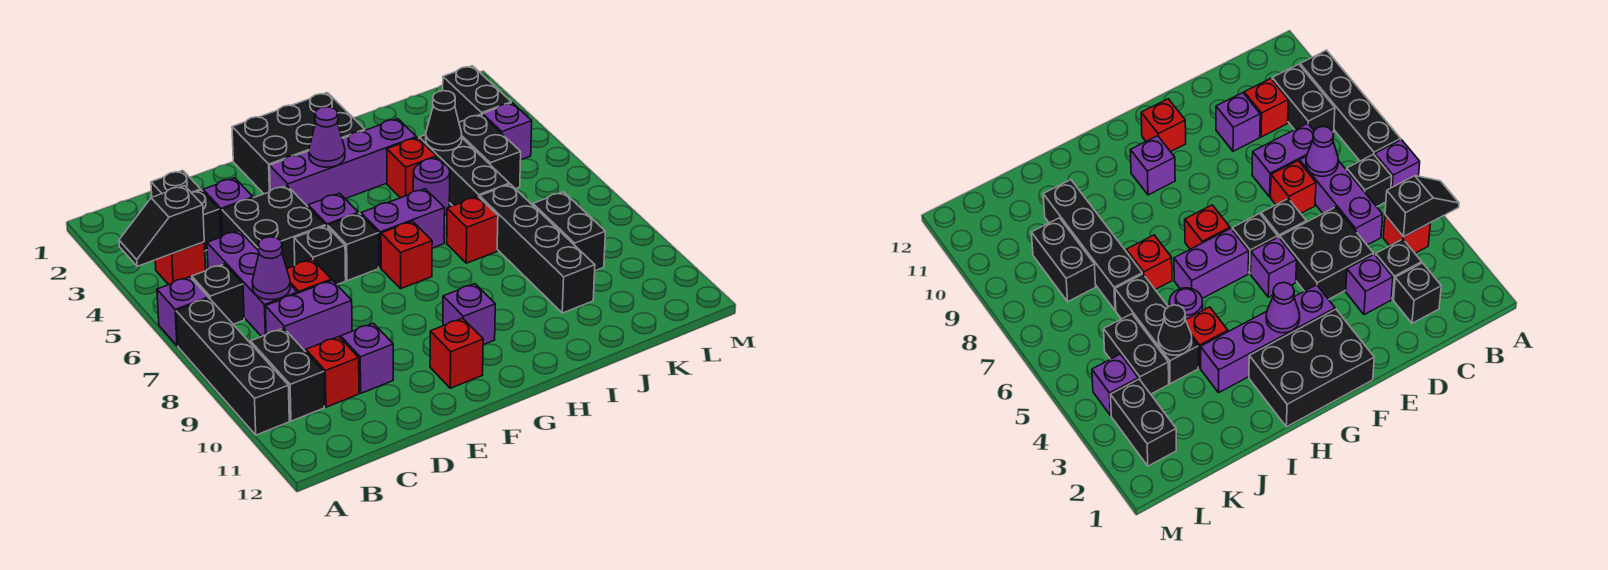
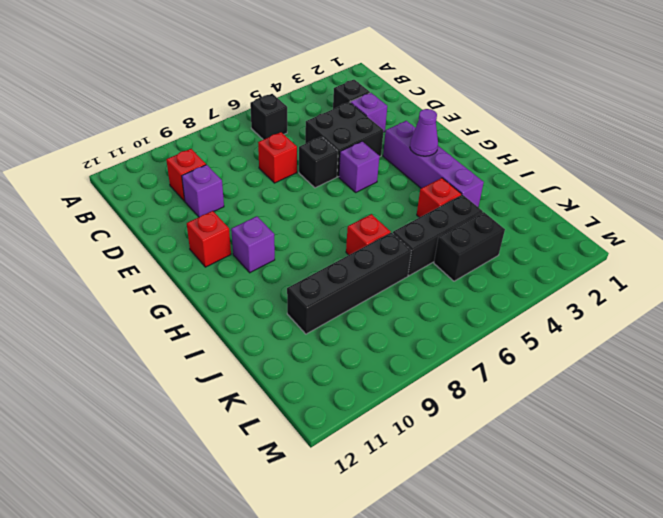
none -> purple 1x1 brick [157,277,208,346]
none -> black 1x4 brick [176,298,289,435]
none -> red 1x1 brick [155,242,206,285]
none -> black 1x2 brick [251,328,324,421]

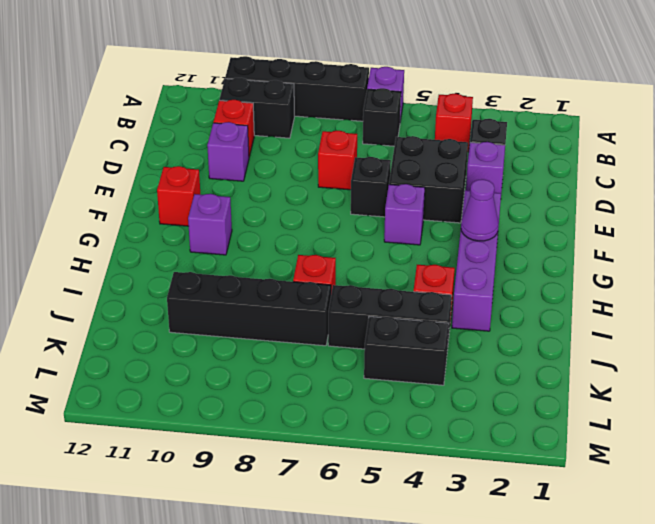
none -> black 1x1 brick [151,170,201,197]
none -> purple 1x3 brick [207,231,297,337]
none -> purple 1x2 brick [265,280,352,352]
none -> black 2x3 brick [232,93,365,194]

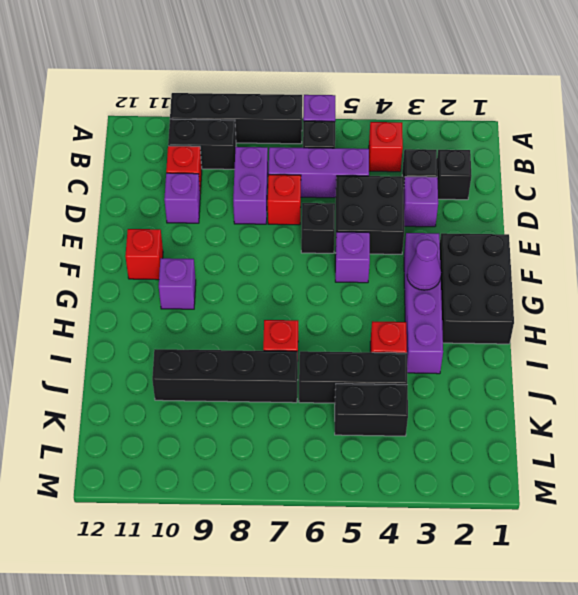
none -> black 1x1 brick [328,213,379,281]
none -> purple 1x2 brick [361,189,445,268]
none -> red 1x1 brick [381,221,432,289]
none -> purple 1x1 round brick [413,159,450,215]

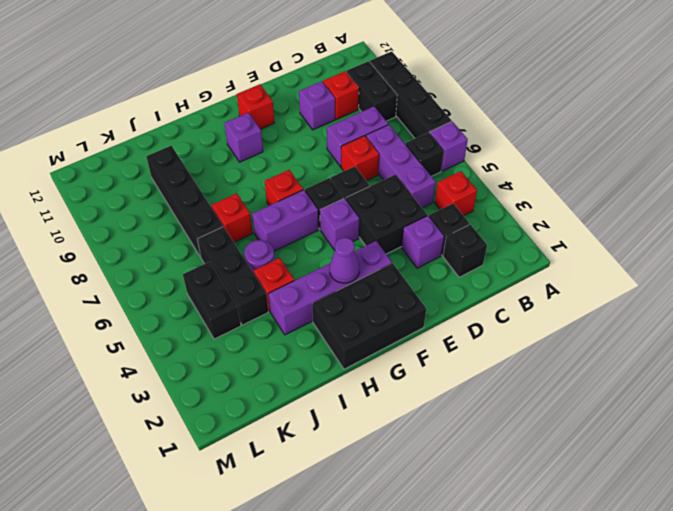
none -> black 1x2 brick [533,192,605,271]
none -> black 1x2 brick [443,66,511,122]
none -> purple 1x1 brick [482,103,532,160]
none -> black 1x2 slope [119,186,204,266]

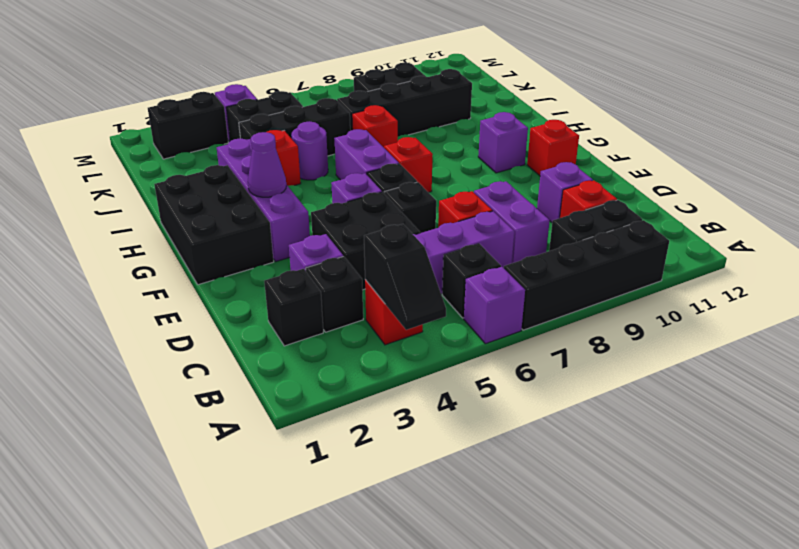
none -> purple 1x1 cone [252,237,290,300]
none -> black 1x1 cone [426,91,462,151]

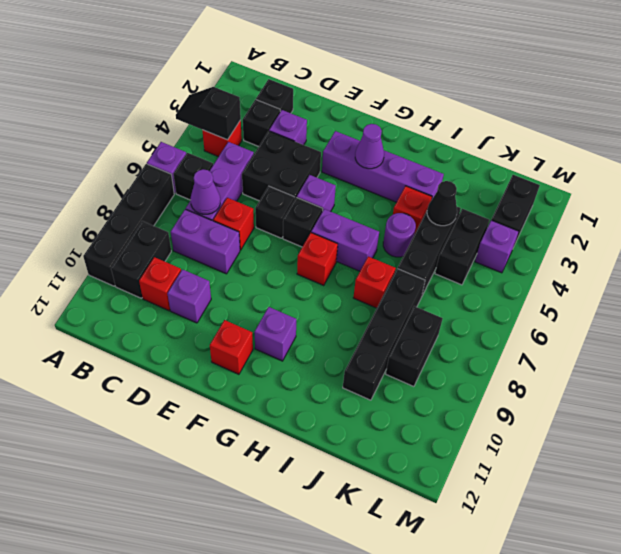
none -> black 2x3 brick [232,93,365,194]

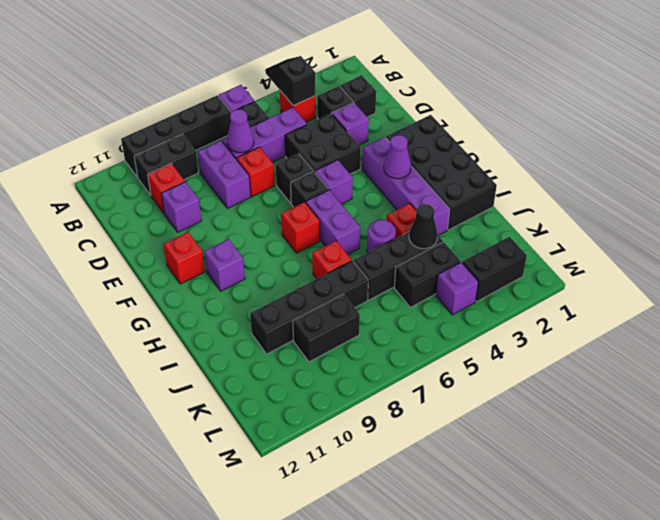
black 2x4 brick [386,115,497,230] -> black 2x3 brick [232,93,365,194]

